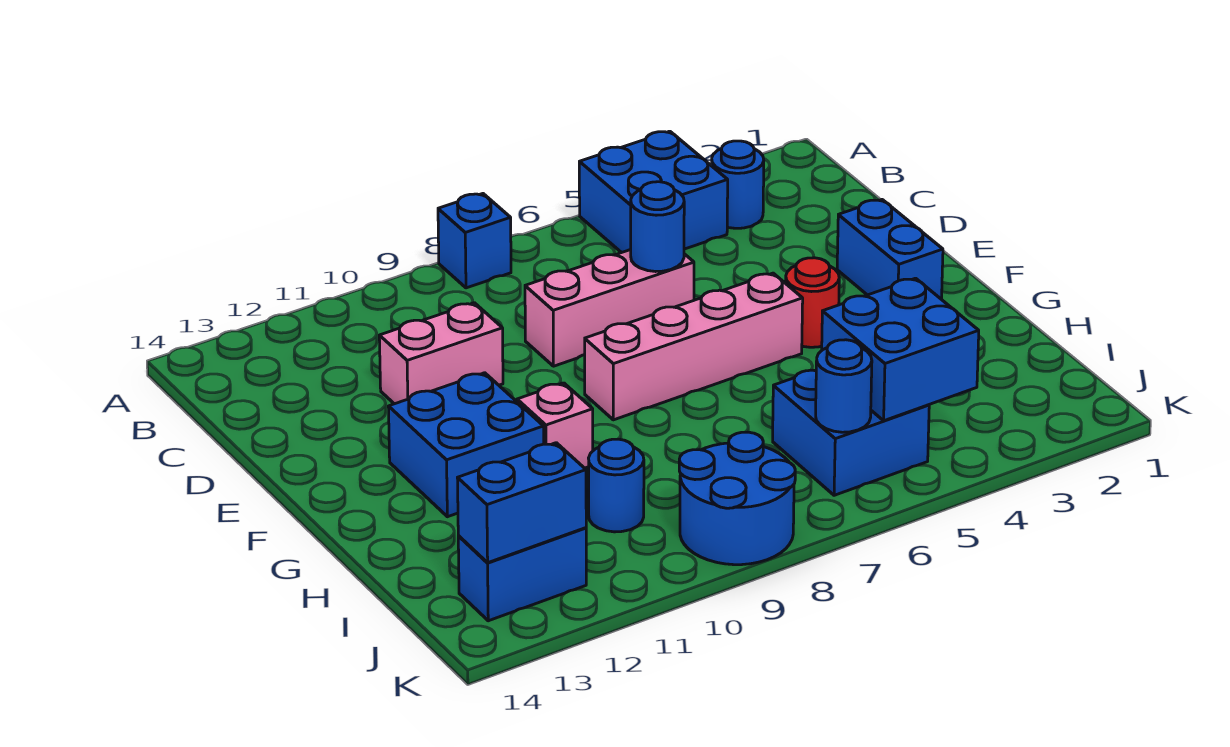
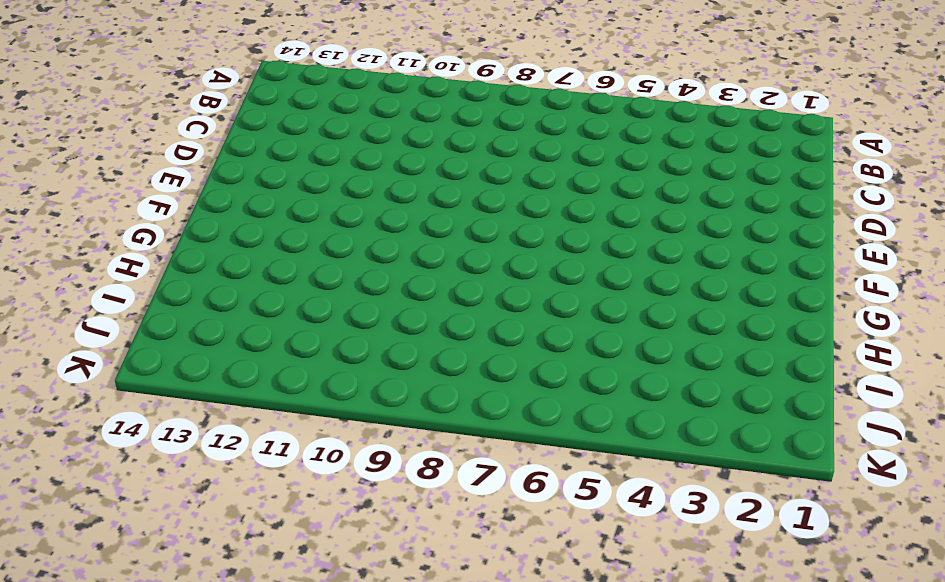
none -> blue 2x2 brick [579,131,728,253]
none -> blue 1x1 brick [438,194,511,288]
none -> blue 1x1 round brick [712,141,764,228]

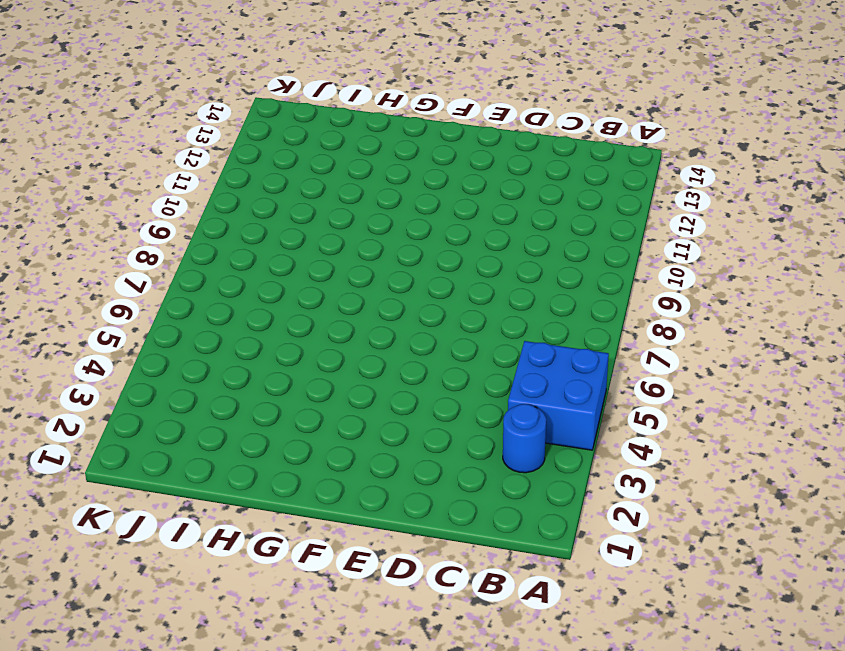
none -> blue 1x1 brick [438,194,511,288]
none -> pink 1x3 brick [525,250,694,366]
none -> pink 1x2 brick [379,303,503,404]

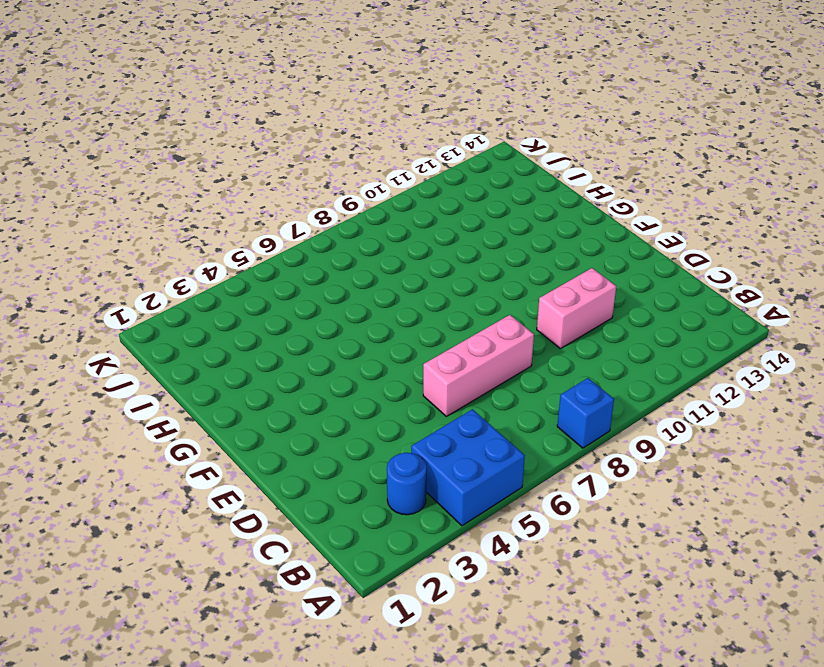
none -> blue 1x2 brick [837,200,943,299]
none -> red 1x1 round brick [786,258,839,347]
none -> pink 1x4 brick [585,273,803,420]

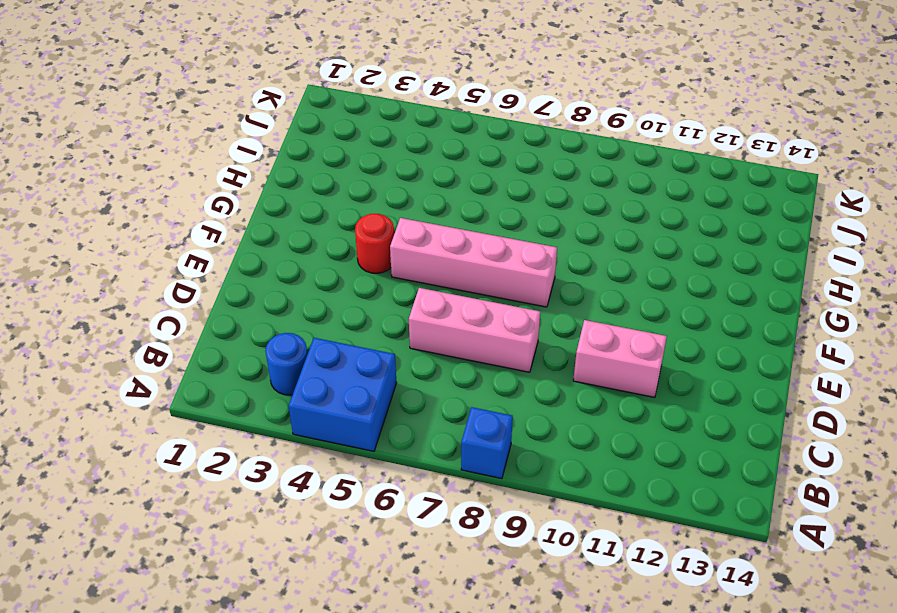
none -> blue 1x2 brick [837,200,943,299]
none -> blue 2x2 brick [388,373,544,517]
none -> pink 1x1 brick [517,383,593,468]

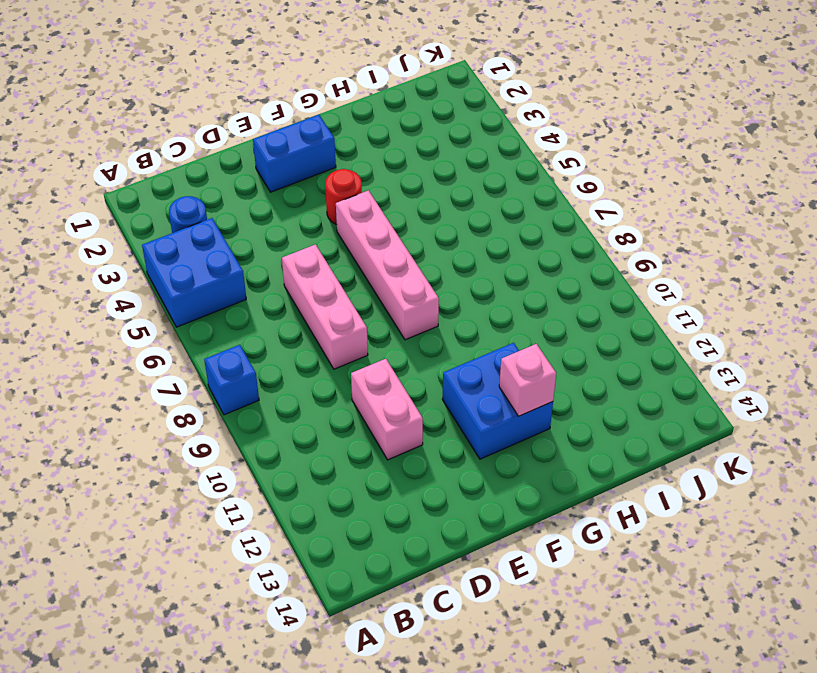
pink 1x1 brick [499,344,556,416] -> pink 1x1 brick moved to [517,383,593,468]
none -> blue 2x2 brick [773,370,929,495]
none -> blue 1x1 round brick [589,439,644,532]
none -> blue 2x2 round brick [679,432,795,565]

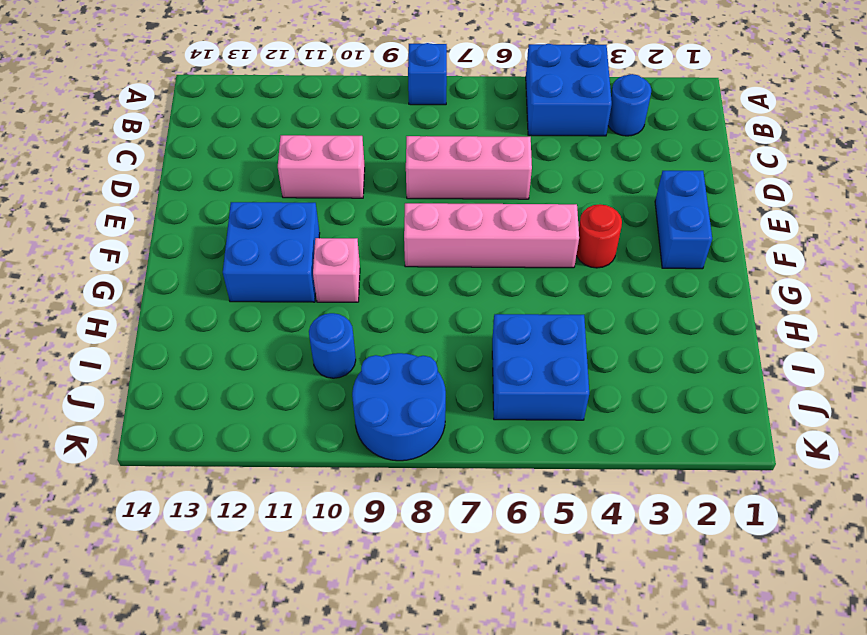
none -> blue 1x2 brick [458,528,586,621]
none -> blue 1x1 round brick [631,182,684,272]
none -> blue 2x2 brick [822,278,979,421]

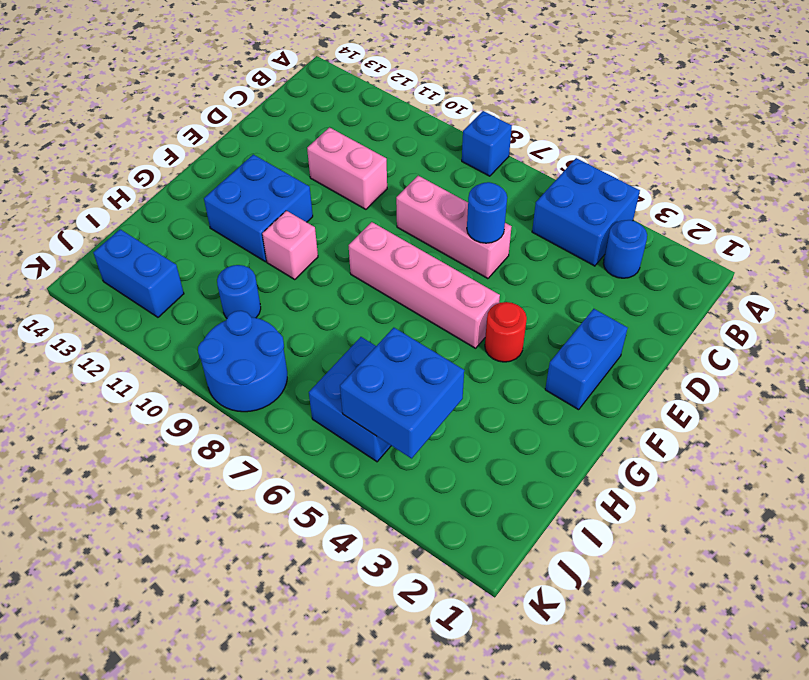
none -> blue 1x1 round brick [816,340,872,432]
none -> blue 1x2 brick [458,443,586,563]

